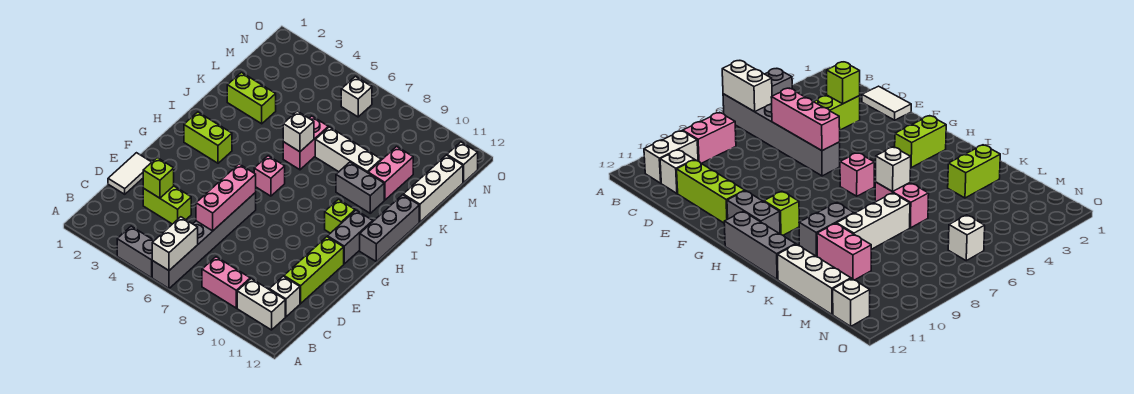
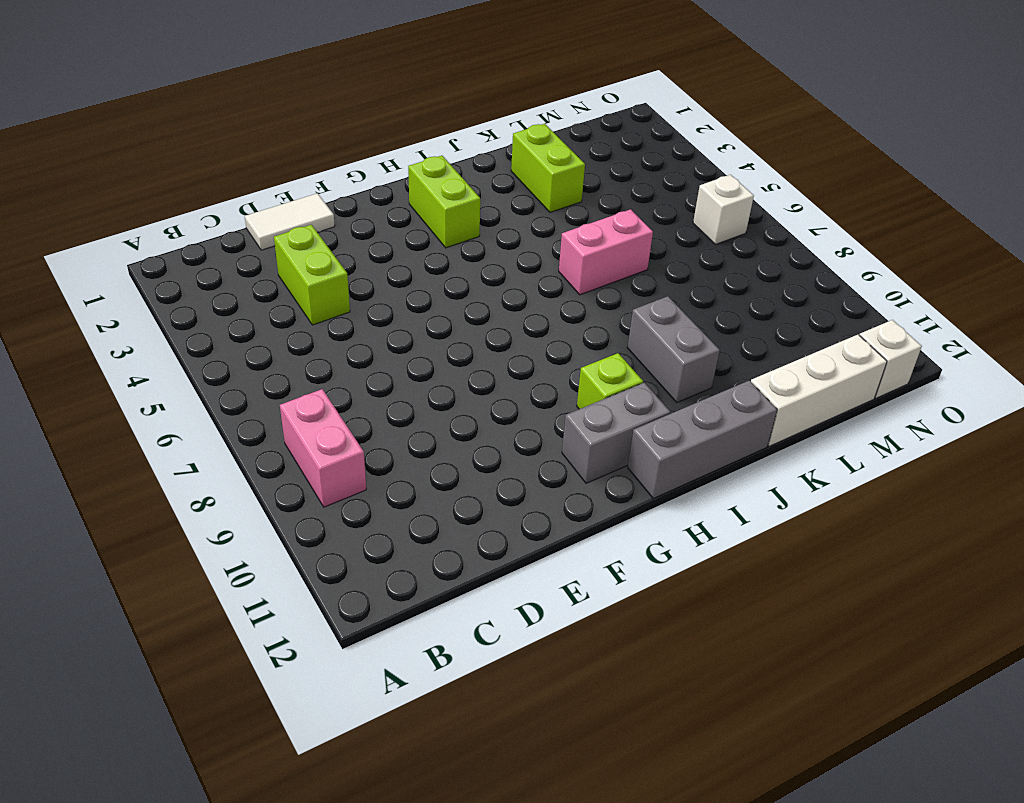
none -> grey 1x2 brick [117,226,154,278]
none -> grey 1x6 brick [152,192,256,288]
none -> white 1x2 brick [237,279,285,330]

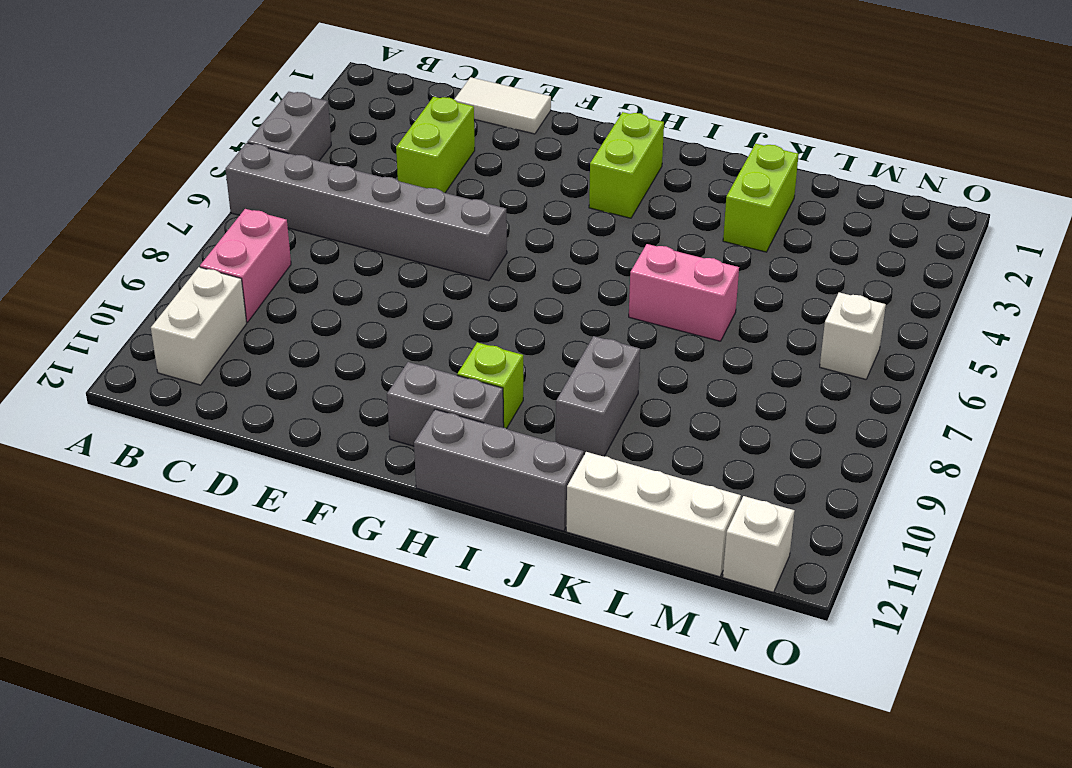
none -> white 1x1 brick [269,276,300,317]
none -> lime 1x3 brick [284,237,344,303]
none -> pink 1x1 brick [254,156,285,196]

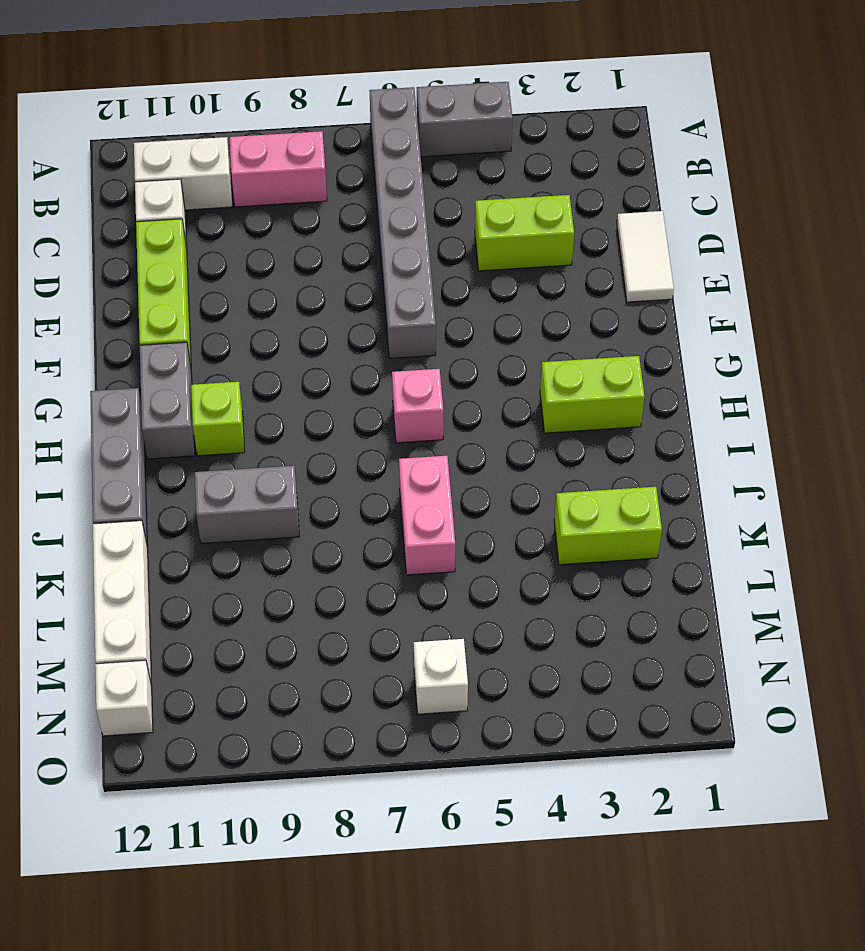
none -> white 1x3 brick [315,127,381,173]
none -> pink 1x2 brick [368,147,413,200]
none -> white 1x2 brick [152,217,198,270]

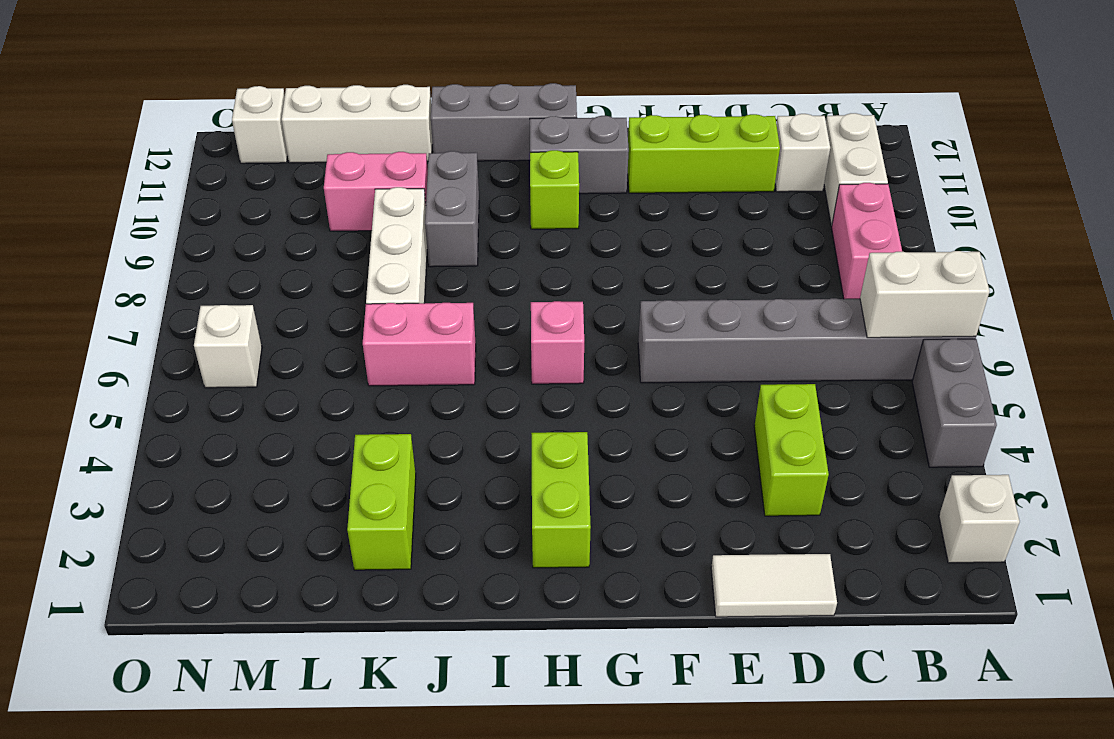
white 1x1 brick [939,475,1020,563] -> white 1x1 brick moved to [283,111,314,152]
none -> lime 1x1 brick [143,158,174,198]
none -> pink 1x3 brick [196,164,256,231]

